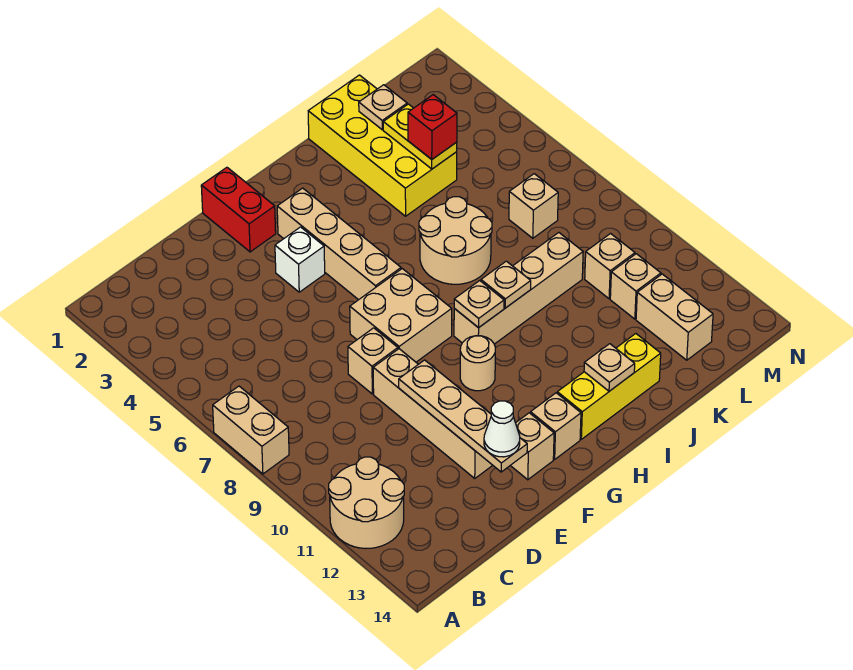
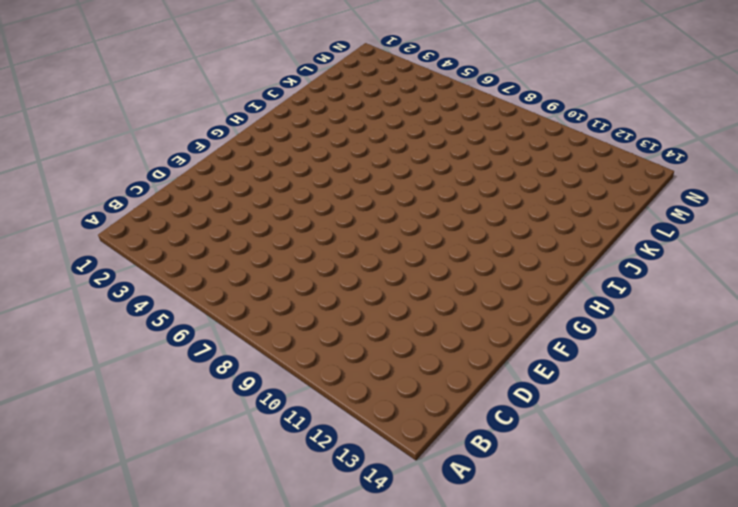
none -> tan 1x2 brick [213,386,289,474]
none -> tan 2x2 round brick [329,457,404,549]
none -> tan 1x1 brick [348,328,398,394]

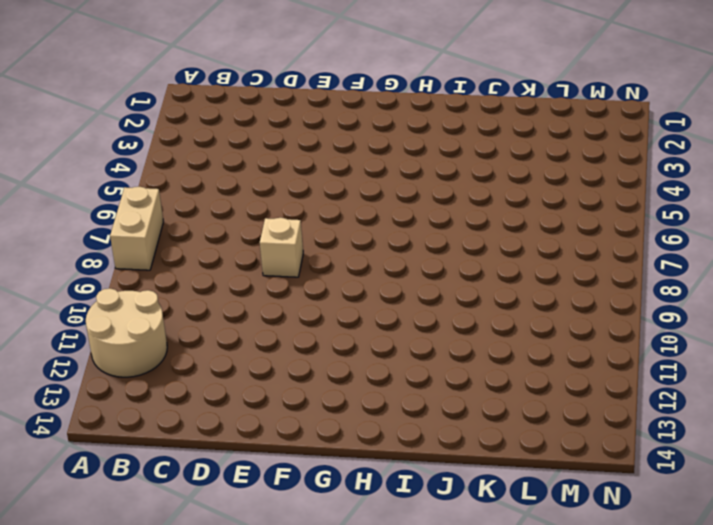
none -> tan 1x4 brick [373,349,493,478]
none -> red 1x2 brick [201,167,276,252]
none -> white 1x1 brick [275,227,325,292]

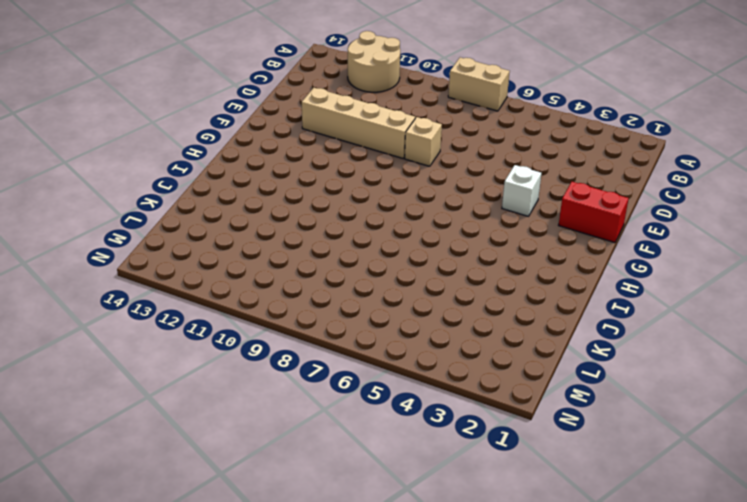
none -> tan 2x2 brick [350,269,452,362]
none -> tan 1x1 brick [510,413,554,480]
none -> tan 1x4 brick [277,188,401,300]

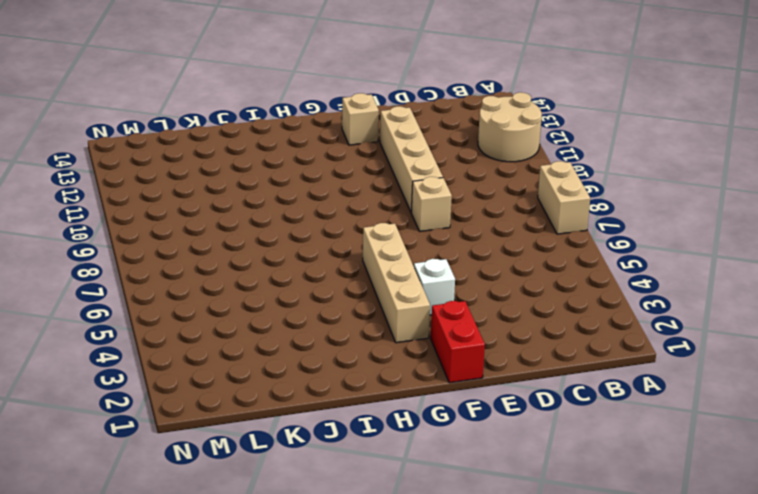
none -> tan 2x2 brick [350,269,452,362]
none -> tan 1x1 round brick [460,336,495,391]
none -> tan 1x1 brick [530,393,581,459]

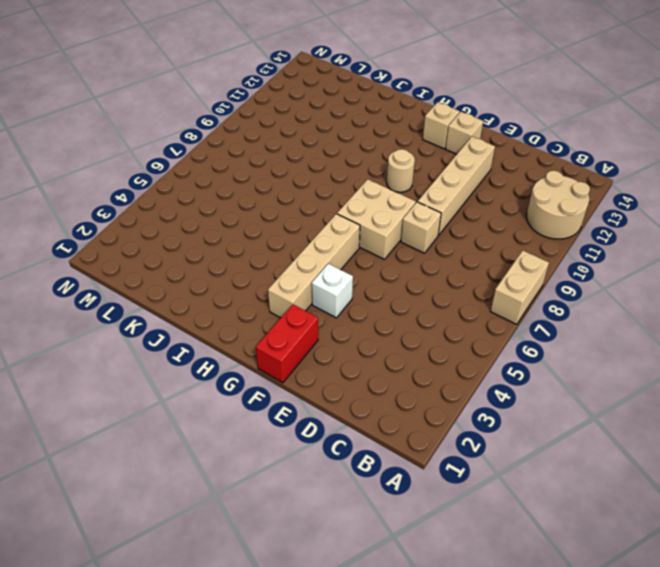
none -> tan 1x4 brick [454,233,583,344]
none -> yellow 1x3 brick [557,334,661,439]
none -> tan 2x2 round brick [419,197,492,284]

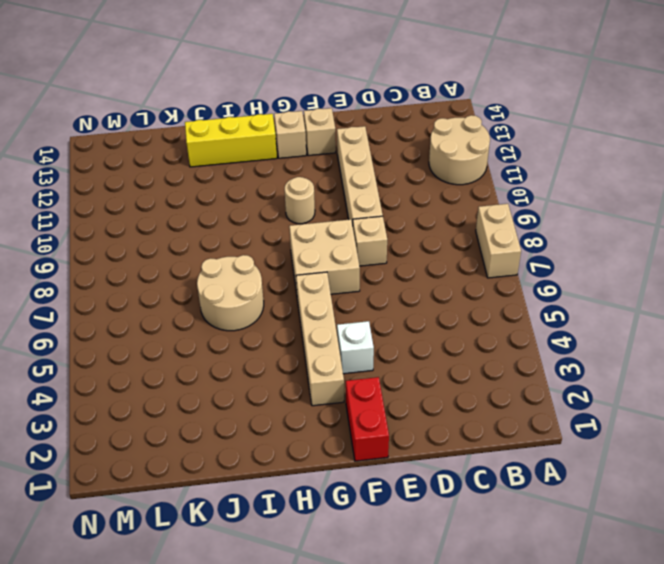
none -> tan 1x4 brick [454,233,583,344]
none -> yellow 2x4 brick [308,75,457,216]
none -> tan 1x1 brick [509,174,558,238]

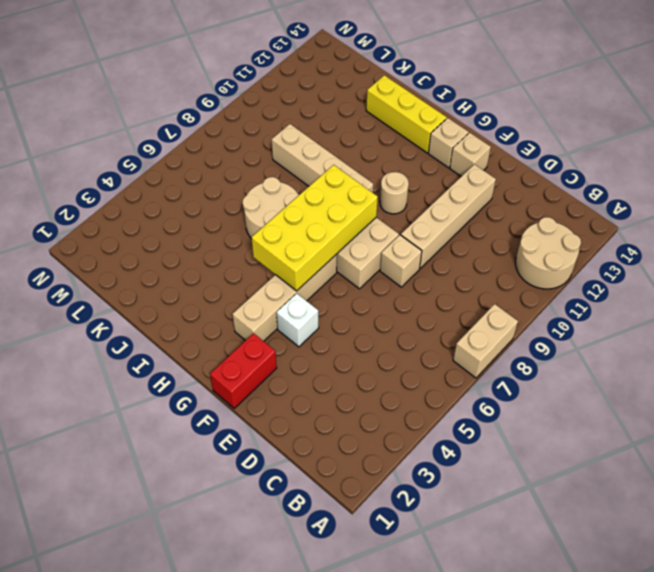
yellow 2x4 brick [251,165,378,291] -> yellow 2x4 brick moved to [308,75,457,216]
none -> tan 1x1 brick [509,174,558,238]
none -> tan 1x1 brick [585,234,635,299]
none -> tan 1x1 brick [610,254,661,319]

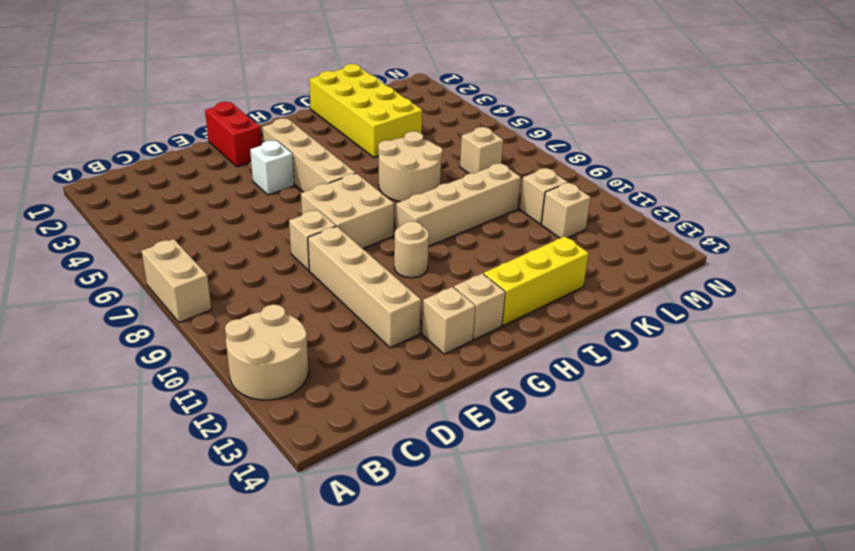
none -> tan 1x2 brick [636,274,713,360]
none -> tan 1x4 plate [399,360,527,472]
none -> tan 1x1 plate [454,281,504,328]

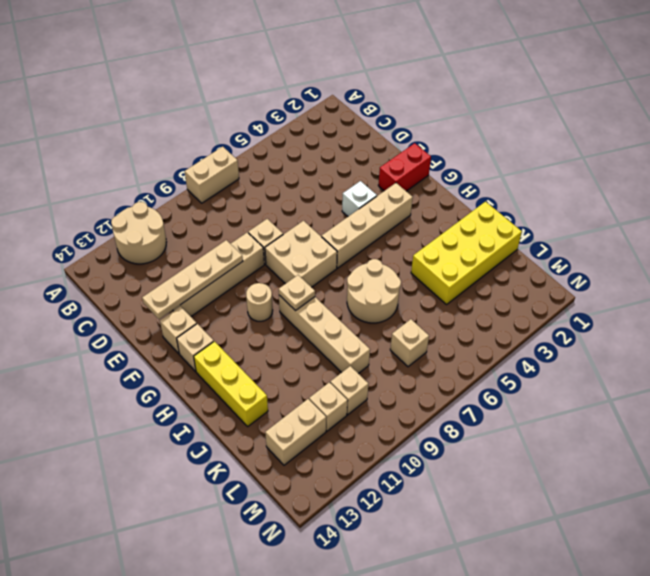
none -> tan 1x1 plate [481,261,531,308]
none -> tan 1x1 plate [584,344,635,391]
none -> tan 1x1 plate [359,85,407,130]

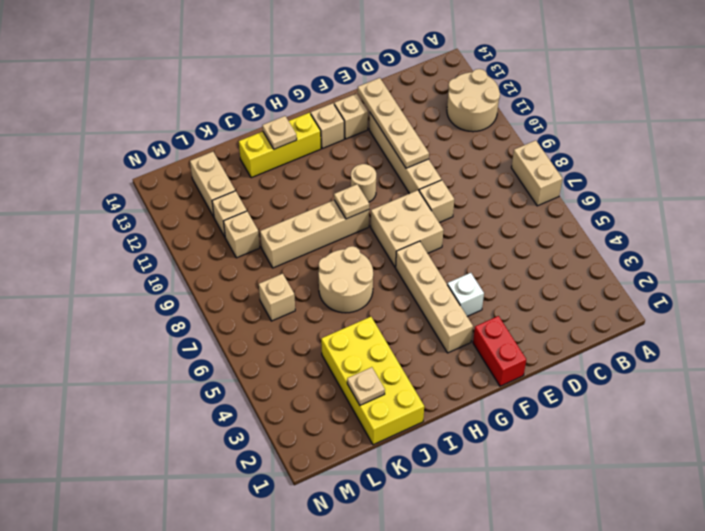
none -> tan 1x1 plate [481,261,531,308]
none -> yellow 1x2 plate [383,104,457,169]
none -> white 1x1 cone [484,401,520,457]

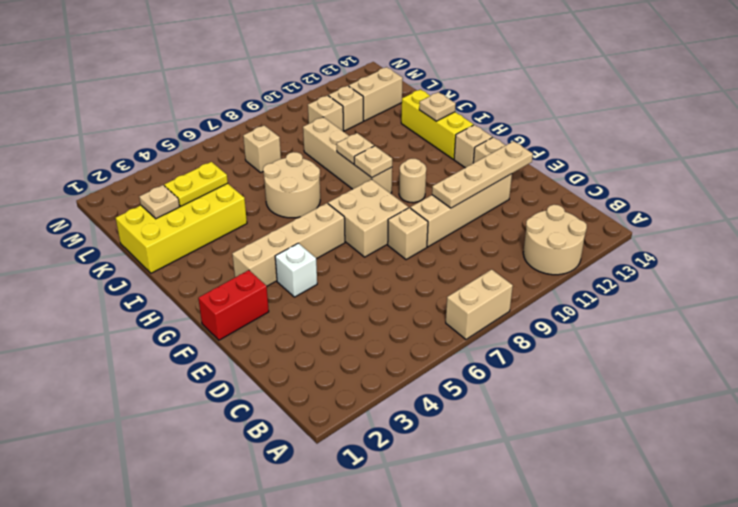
none -> white 1x1 cone [484,401,520,457]
none -> red 1x1 brick [408,95,457,159]

